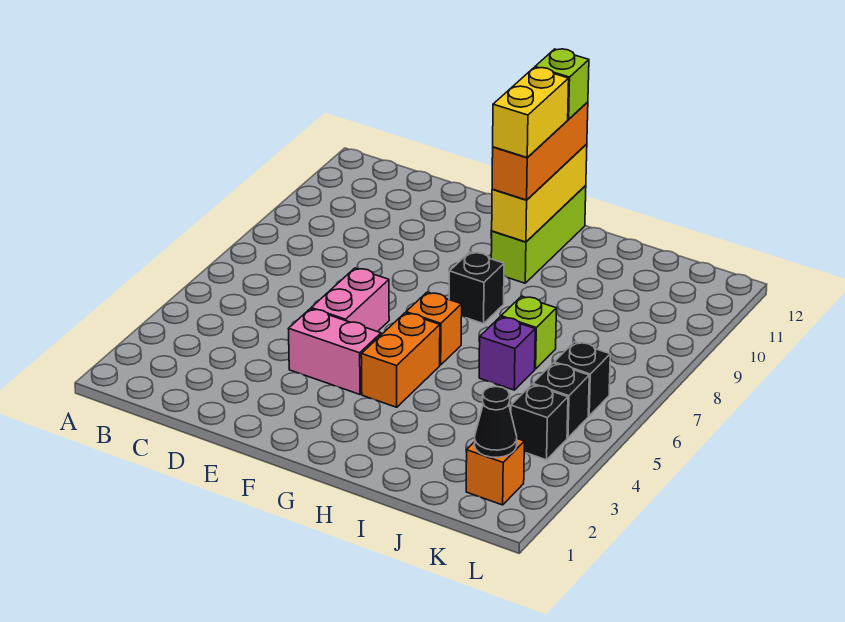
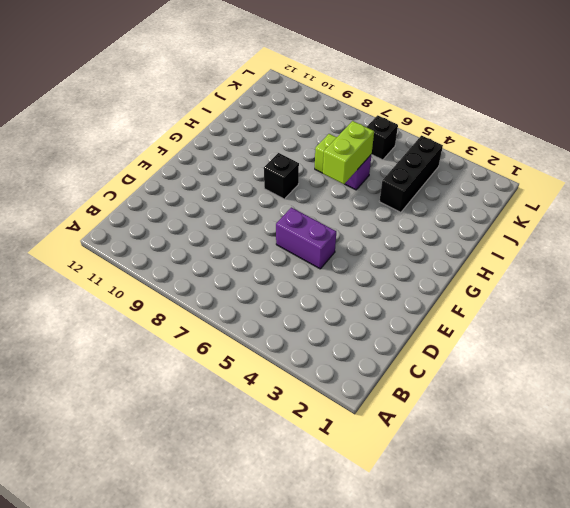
purple 1x2 brick [276,208,336,269] -> pink 1x2 brick [311,268,389,332]
lime 1x2 brick [323,121,374,184] -> none
black 1x3 brick [379,136,443,212] -> black 1x1 brick [511,385,568,460]
none -> pink 1x2 brick [289,309,381,394]
none -> orange 1x2 brick [361,313,440,407]
none -> orange 1x1 brick [406,292,462,365]

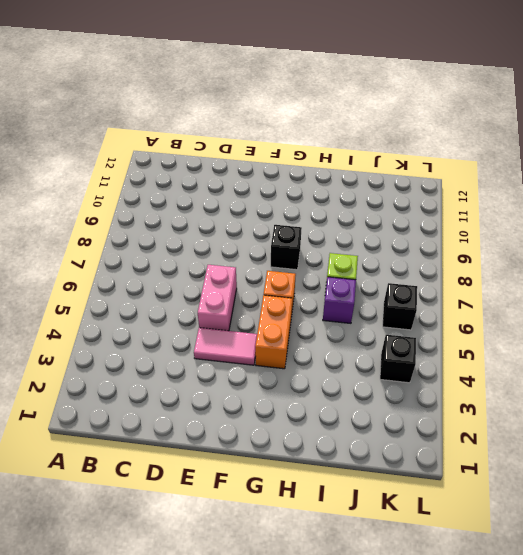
pink 1x2 tile [194,328,257,365] -> pink 1x2 brick [289,309,381,394]
none -> lime 1x3 brick [491,185,586,283]
none -> orange 1x1 brick [466,439,524,505]
none -> black 1x1 brick [533,363,589,438]

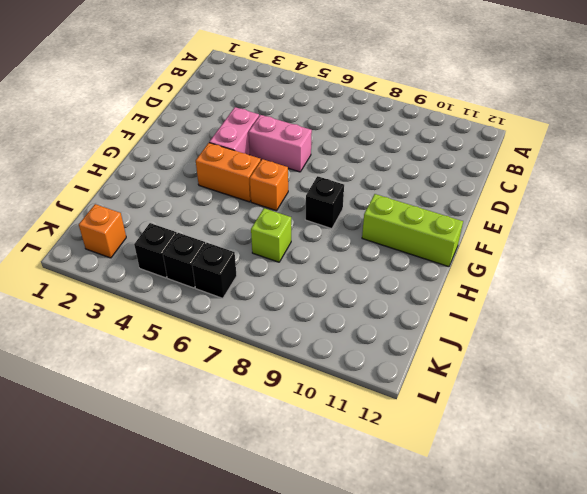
none -> purple 1x1 brick [479,317,535,390]
none -> yellow 1x3 brick [492,144,587,242]
none -> black 1x1 cone [474,387,517,457]

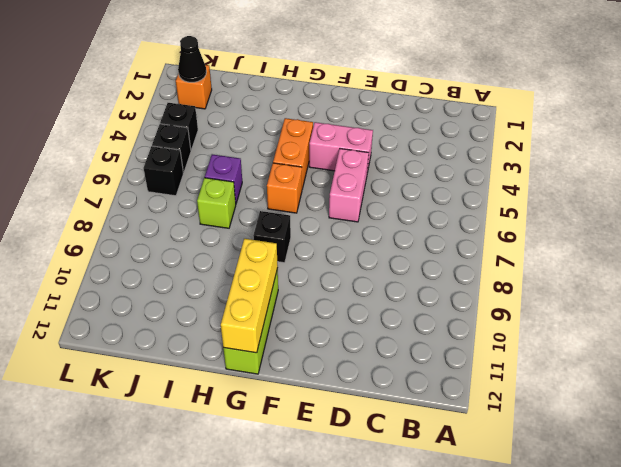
none -> orange 1x3 brick [492,102,588,200]
none -> yellow 1x2 brick [493,68,569,158]
none -> lime 1x1 brick [535,49,589,119]

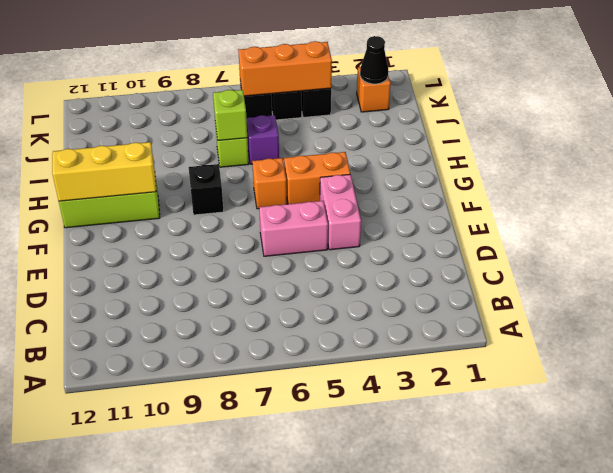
lime 1x1 brick [213,90,247,141] -> lime 1x1 brick moved to [535,49,589,119]
orange 1x3 brick [238,41,332,96] -> orange 1x3 brick moved to [492,102,588,200]
none -> yellow 1x2 brick [493,68,569,158]

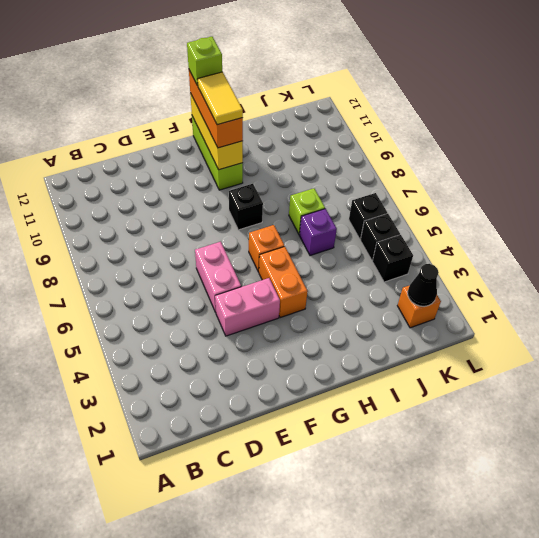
yellow 1x2 tile [197,72,243,125] -> yellow 1x2 brick [493,68,569,158]

